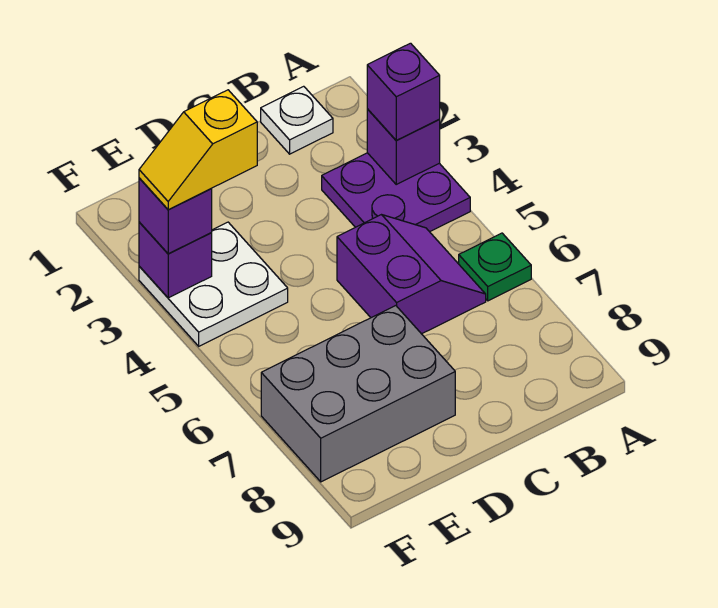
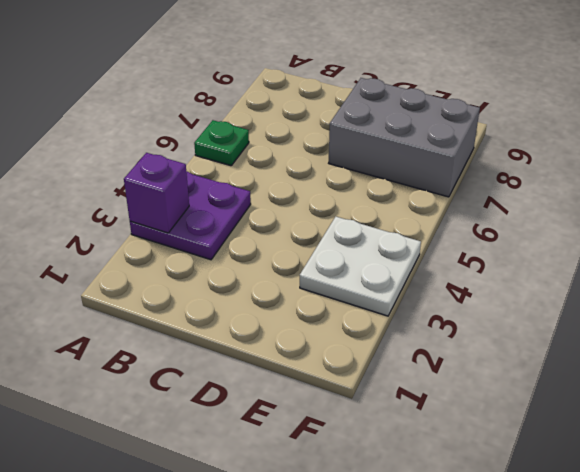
none -> white 1x1 plate [261,86,333,154]
none -> purple 2x2 slope [337,215,486,334]

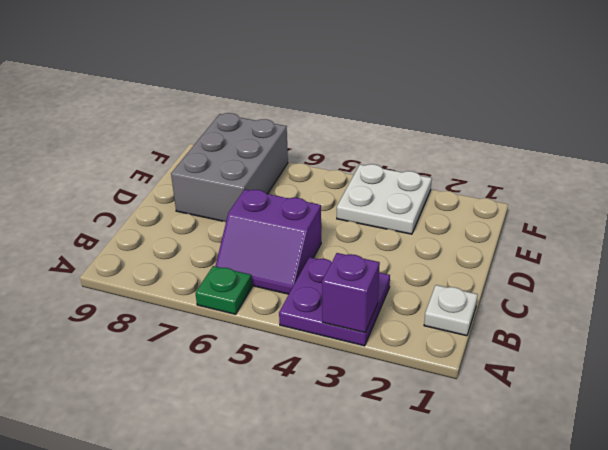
none -> purple 1x1 brick [139,222,212,298]
none -> purple 1x1 brick [367,43,440,140]

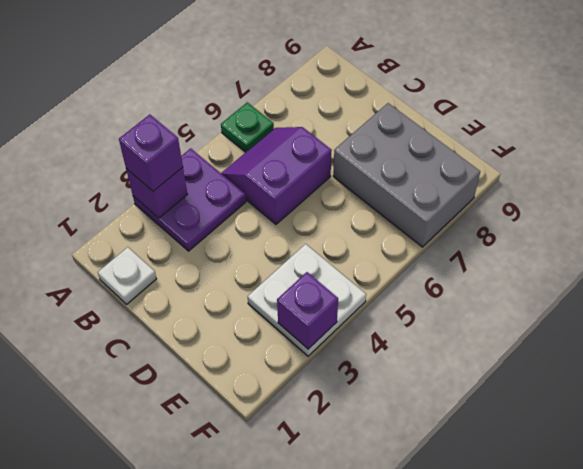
none -> purple 1x1 brick [139,178,212,254]
none -> yellow 1x2 slope [139,90,257,210]

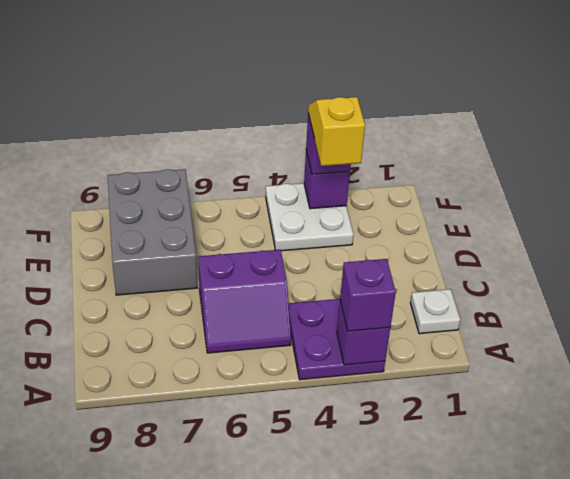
none -> green 1x1 plate [459,233,531,301]

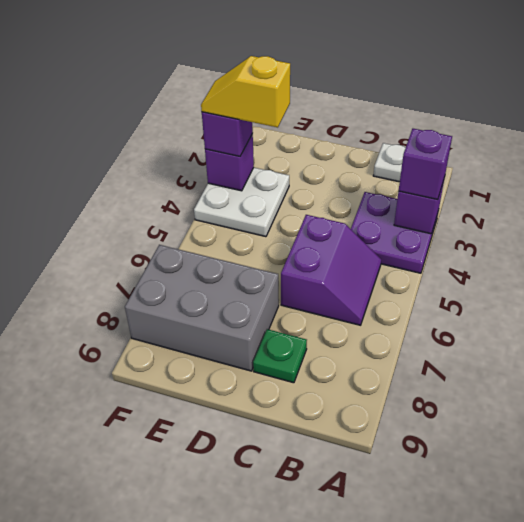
green 1x1 plate [253,329,307,383] -> green 1x1 plate moved to [459,233,531,301]

